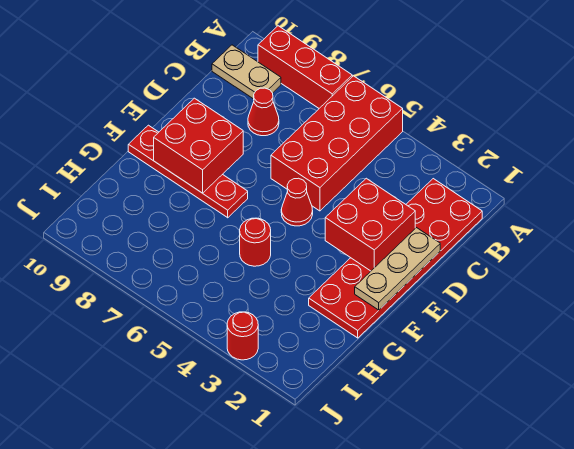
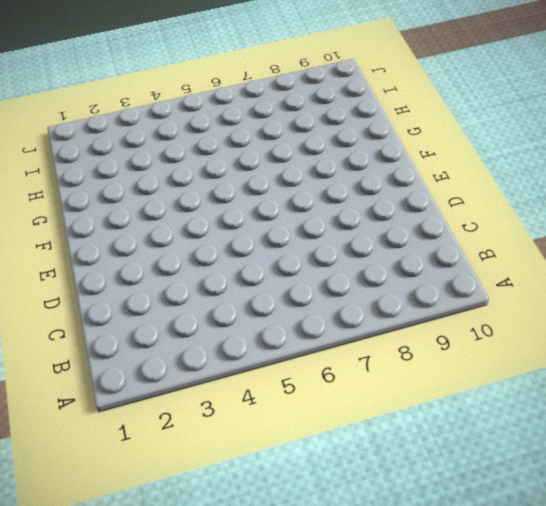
none -> red 2x4 brick [271,76,403,211]
none -> red 1x3 brick [258,26,352,108]
none -> red 2x6 plate [309,179,482,338]

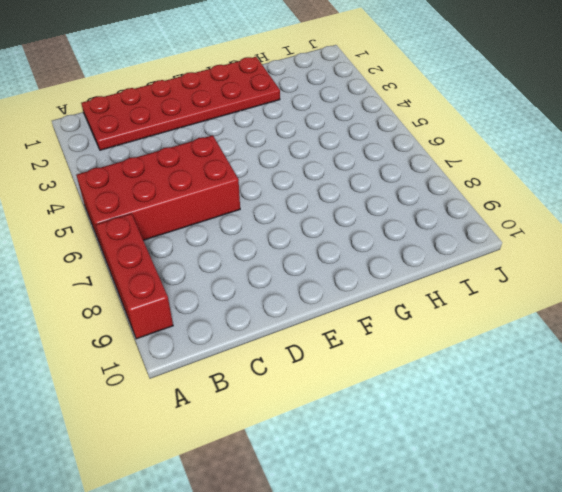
none -> tan 1x2 plate [212,45,281,99]
none -> red 1x1 cone [248,88,279,136]
none -> red 1x1 cone [281,178,313,226]

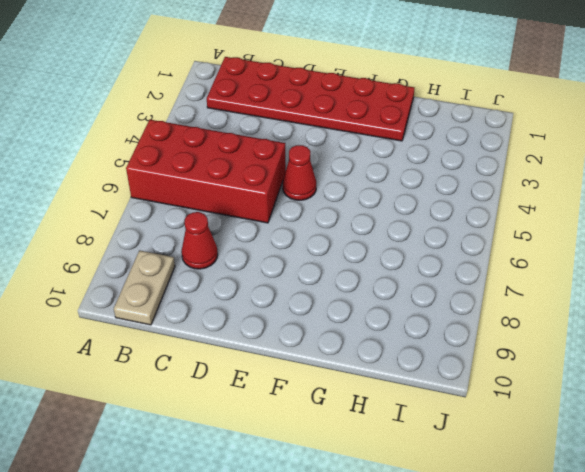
none -> red 1x3 brick [258,26,352,108]
none -> red 1x4 plate [128,125,248,218]
none -> red 1x1 round brick [240,218,271,266]

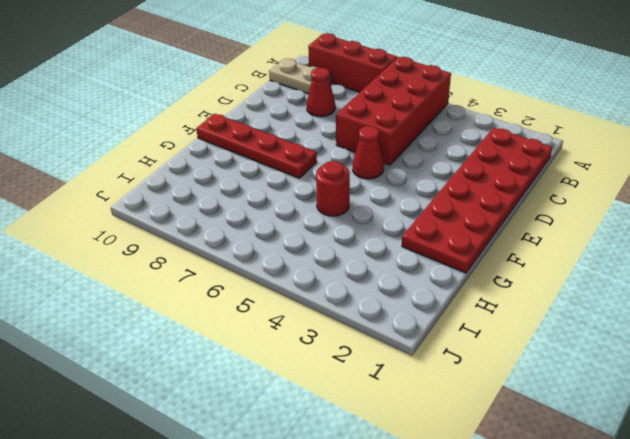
none -> red 1x1 round brick [227,312,258,360]
none -> tan 1x3 plate [355,228,440,310]
none -> red 2x2 brick [325,178,415,271]

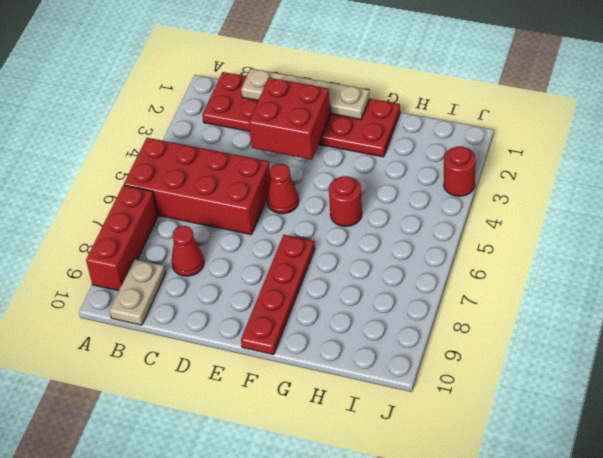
tan 1x4 plate [241,69,370,119] -> tan 1x3 plate [355,228,440,310]
none -> red 2x2 brick [154,98,243,193]

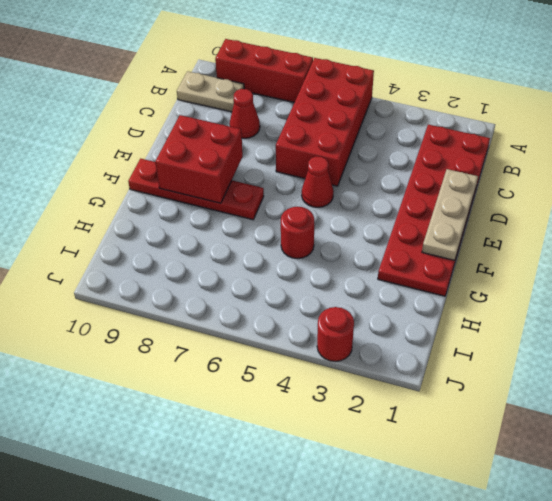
none -> red 2x2 brick [325,178,415,271]

